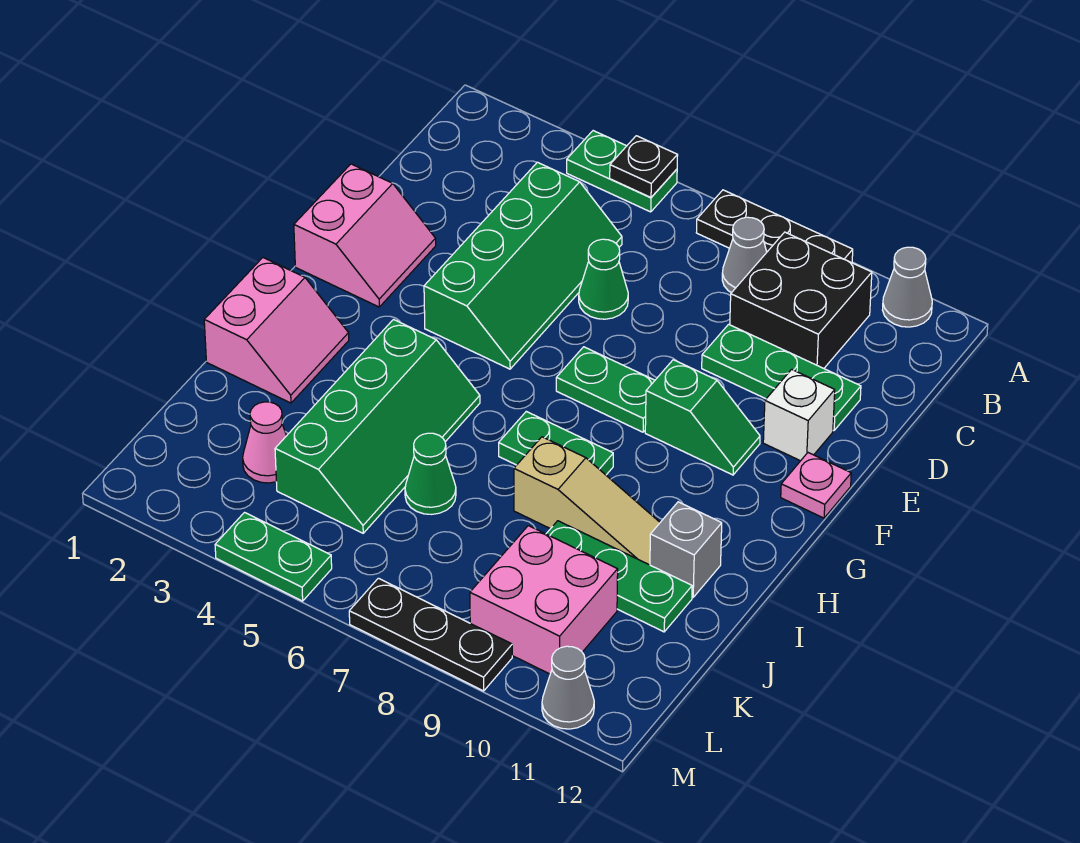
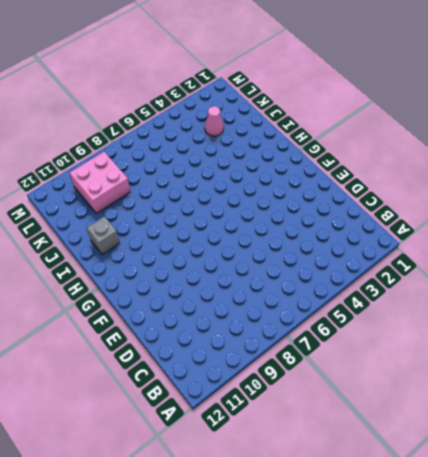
none -> green 1x2 plate [567,131,677,212]
none -> black 1x3 plate [696,190,853,263]
none -> grey 1x1 cone [883,247,932,327]

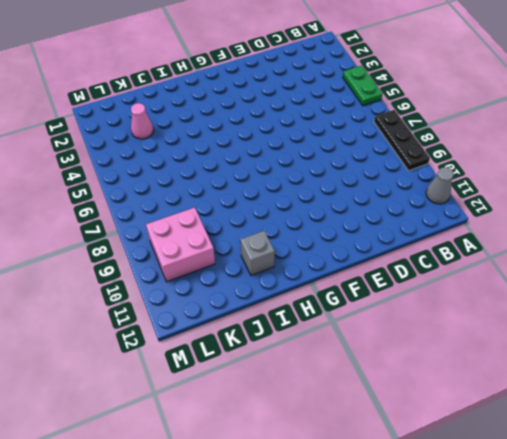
none -> grey 1x1 cone [722,217,767,293]
none -> black 2x2 brick [730,232,872,368]
none -> green 2x4 slope [424,162,622,369]

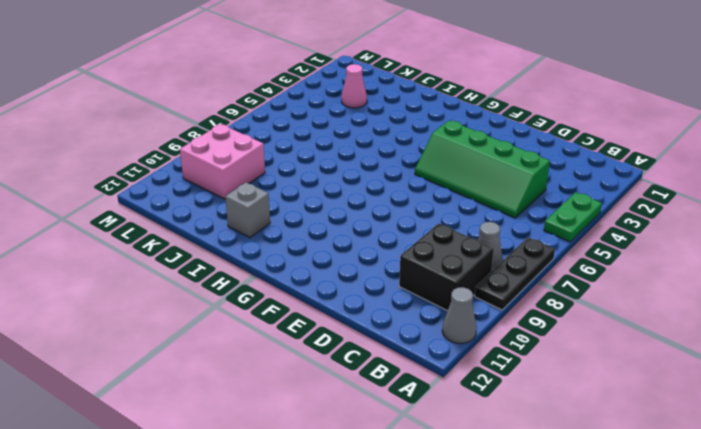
none -> green 1x1 cone [579,239,628,319]
none -> green 1x3 plate [702,324,861,431]
none -> pink 2x2 slope [294,164,436,307]

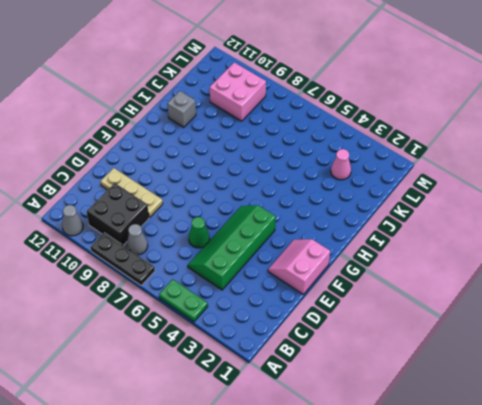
tan 1x3 plate [101,168,163,217] -> green 1x3 plate [702,324,861,431]
none -> white 1x1 brick [763,369,835,461]
none -> green 1x2 plate [556,347,655,432]
none -> green 1x2 slope [645,360,760,475]

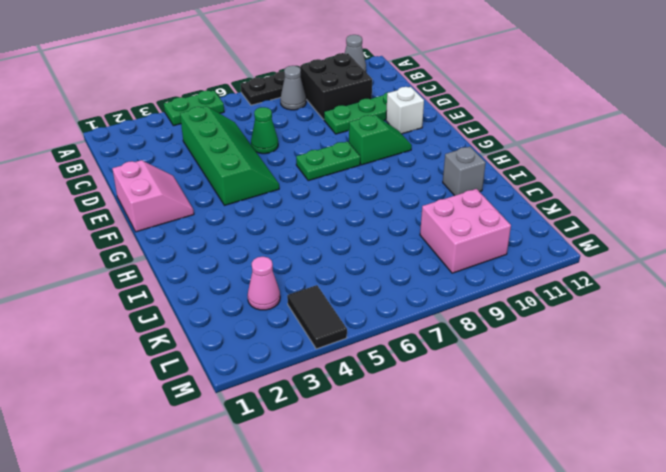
black 1x2 tile [287,285,347,349] -> green 1x2 plate [215,513,332,601]
none -> pink 1x1 plate [781,453,851,518]
none -> pink 2x2 slope [204,258,349,403]
none -> green 2x4 slope [275,320,480,533]

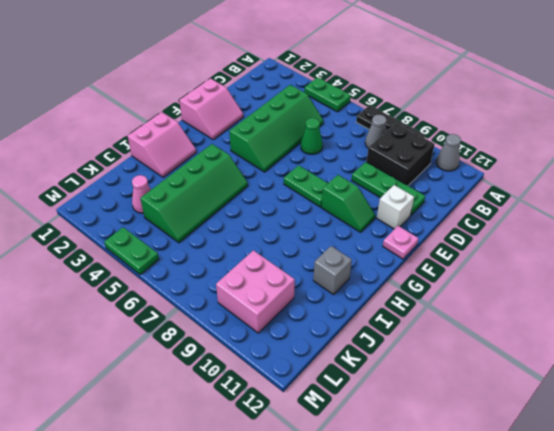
none -> green 1x2 plate [499,411,613,475]
none -> tan 1x3 slope [514,437,660,565]
none -> green 1x1 cone [405,433,456,514]

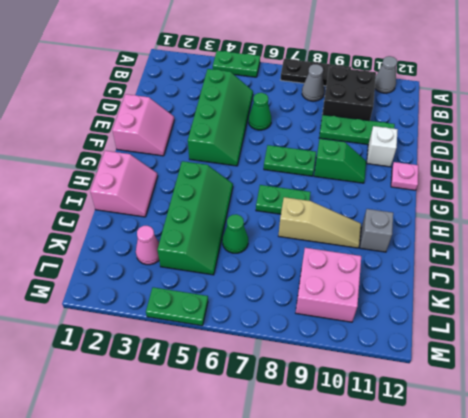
none -> green 1x3 plate [546,521,692,632]
none -> black 1x3 plate [349,578,512,691]
none -> grey 1x1 cone [542,646,594,729]

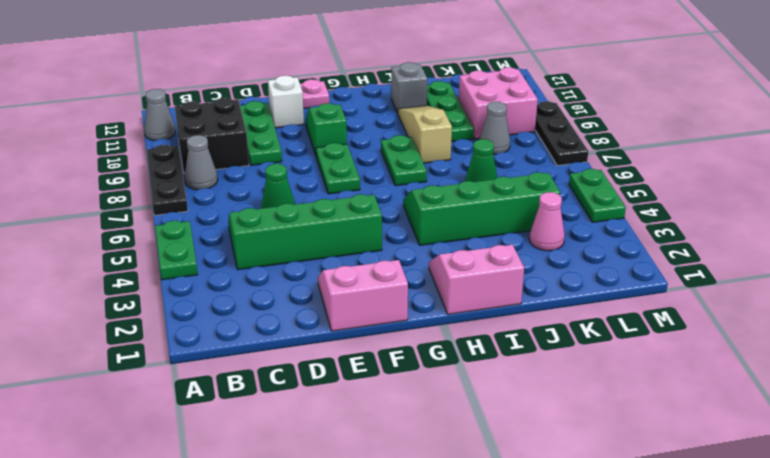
grey 1x1 cone [479,102,510,154] -> grey 1x1 cone moved to [542,646,594,729]
none -> black 1x1 plate [610,136,678,197]

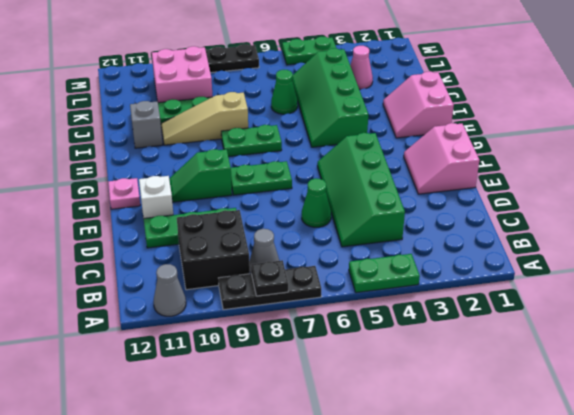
black 1x1 plate [251,260,288,296] -> black 1x1 plate moved to [610,136,678,197]
none -> grey 1x1 cone [542,646,594,729]

